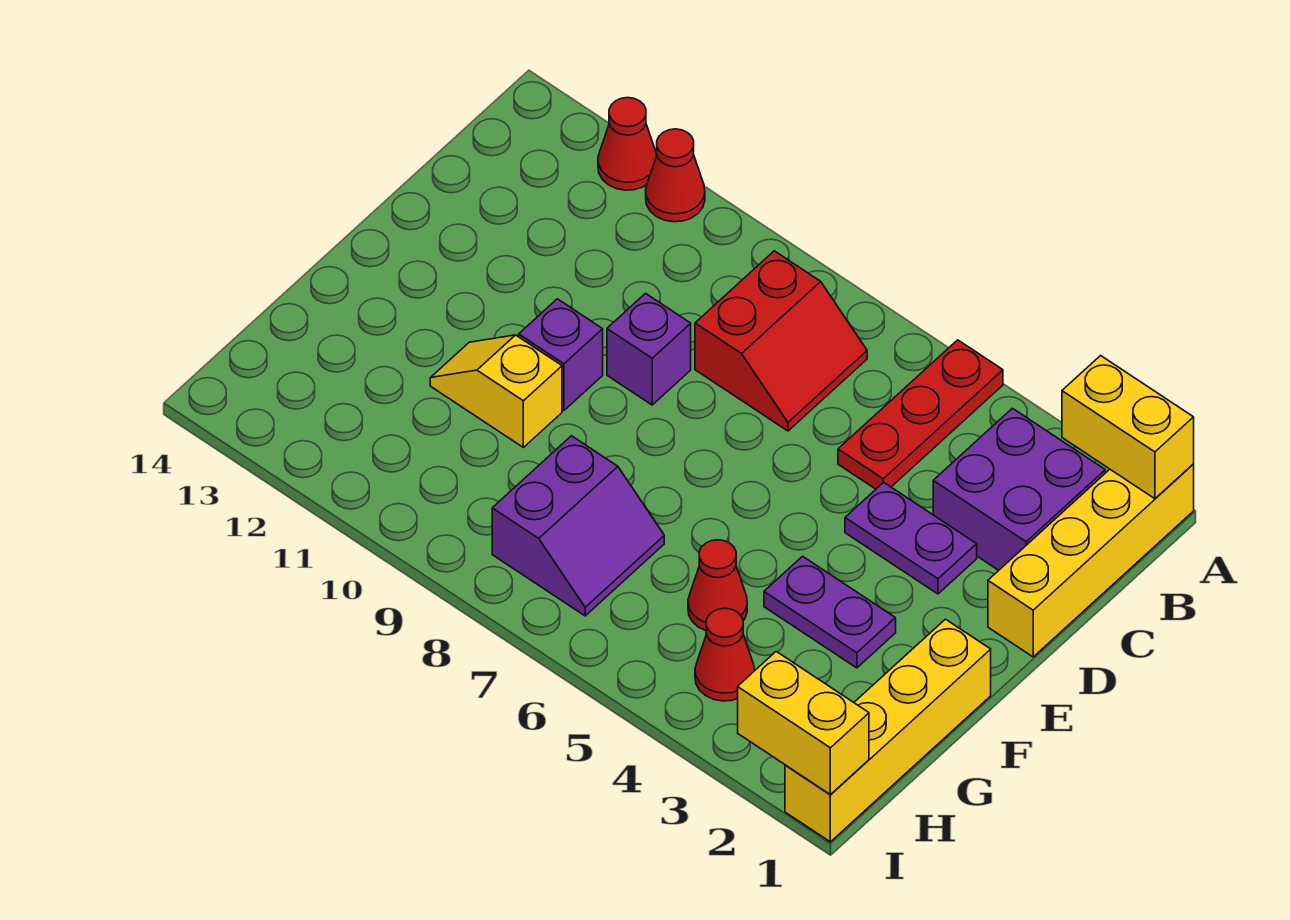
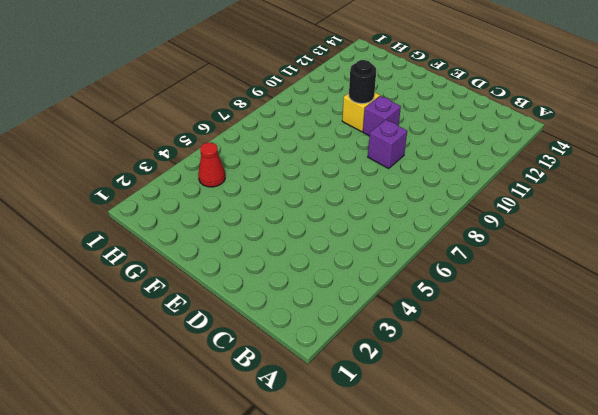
black 1x1 round brick [349,60,376,104] -> none
none -> yellow 1x4 brick [988,464,1194,657]
none -> red 1x3 plate [838,340,1003,489]
none -> red 1x1 cone [646,129,705,222]

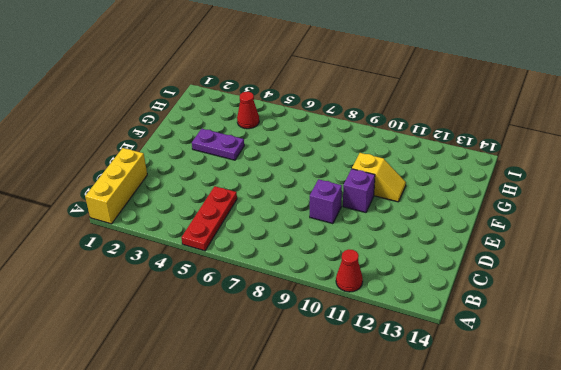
yellow 1x3 brick [85,148,147,224] -> yellow 1x4 brick [988,464,1194,657]
none -> red 1x1 cone [598,98,657,190]
none -> purple 2x2 brick [933,408,1105,570]
none -> red 2x2 slope [695,251,867,431]

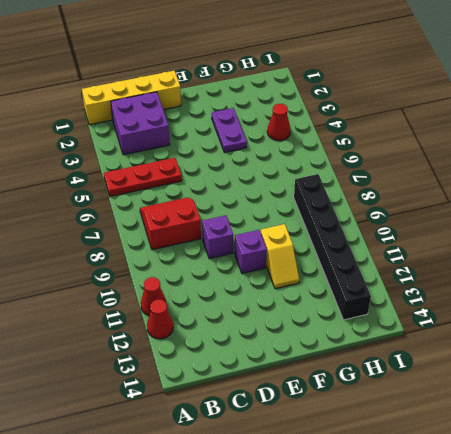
black 1x6 brick [294,174,371,320] -> purple 2x2 slope [492,436,664,616]
none -> purple 1x2 plate [845,482,977,594]
none -> yellow 1x4 brick [785,619,991,842]
none -> red 1x1 cone [688,540,747,631]

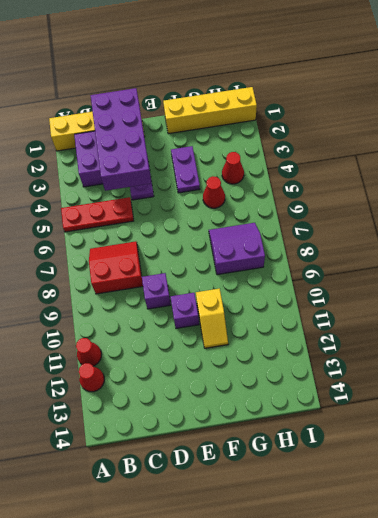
purple 2x4 brick [91,88,151,191] -> none
none -> yellow 1x2 brick [1062,356,1194,499]
none -> yellow 1x2 brick [738,652,869,794]

